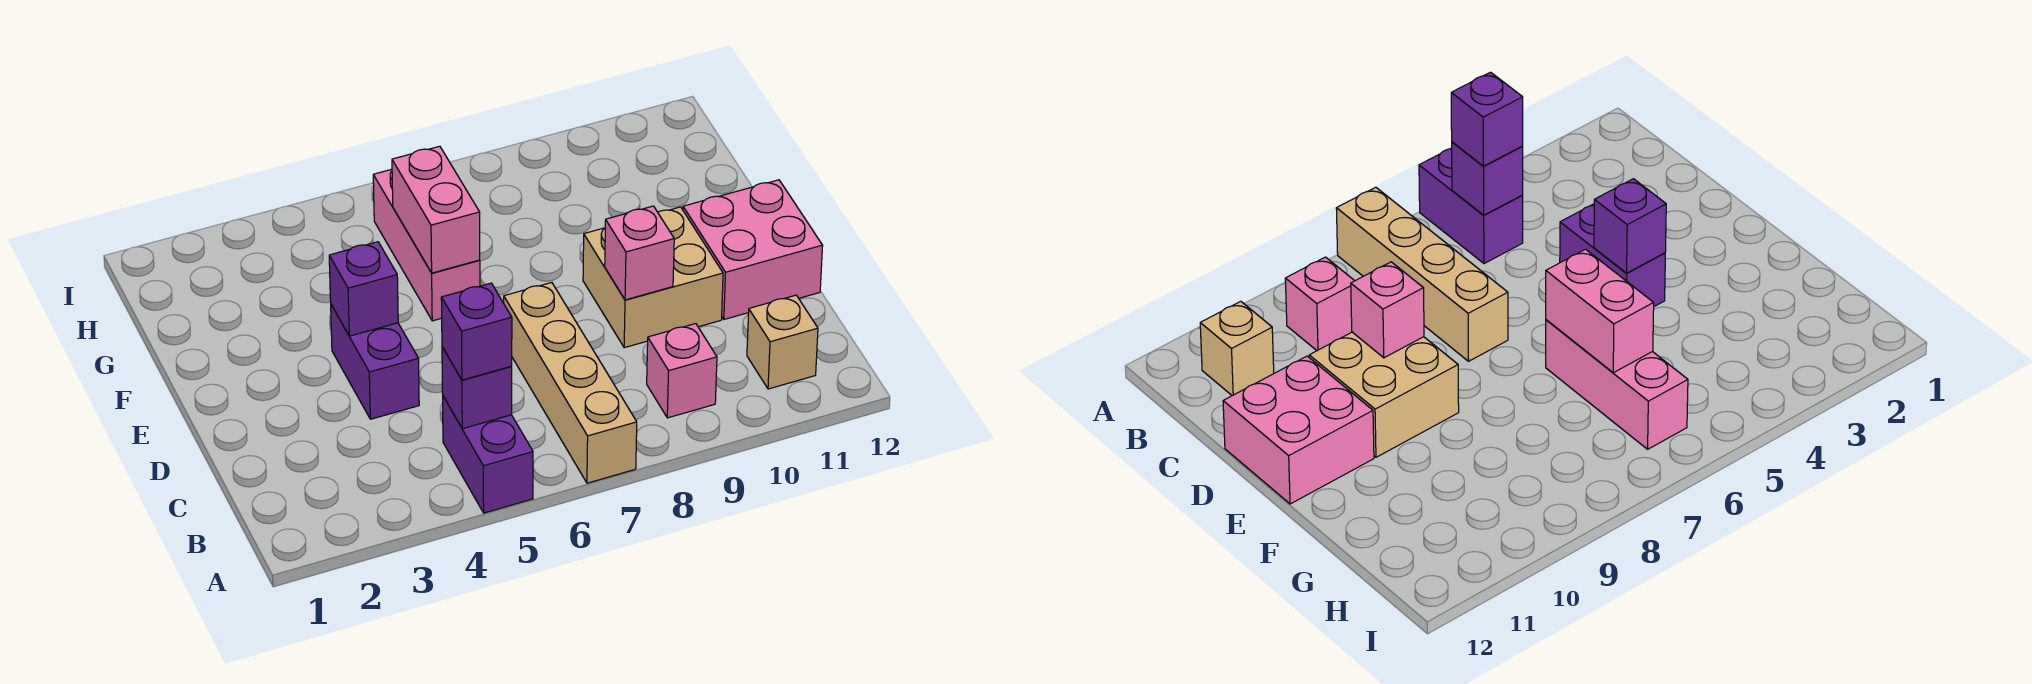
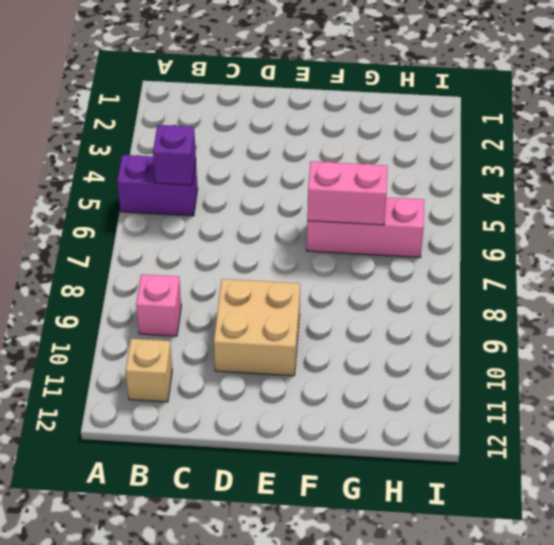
none -> tan 1x4 brick [504,283,637,483]
none -> purple 1x2 brick [331,305,419,419]
none -> pink 2x2 brick [683,180,823,319]

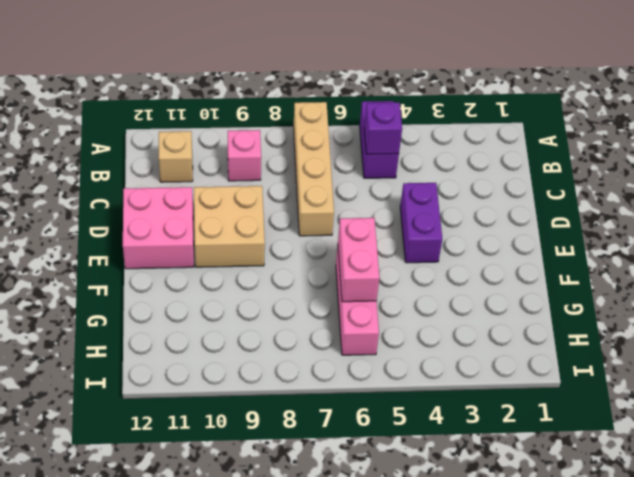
none -> pink 1x1 brick [605,206,674,300]
none -> purple 1x1 brick [329,242,398,336]
none -> purple 1x1 brick [441,283,512,380]

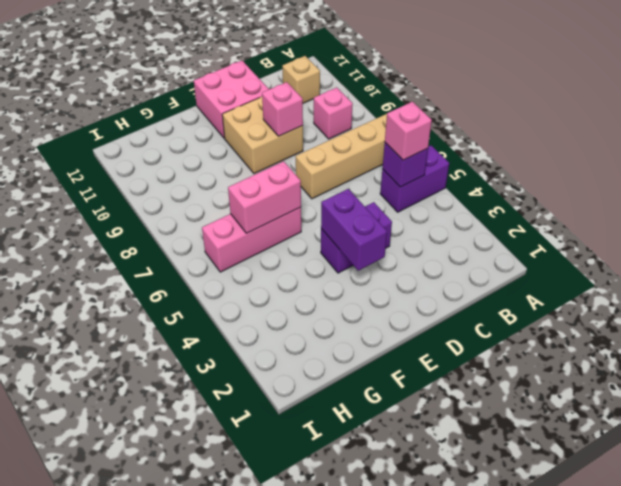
pink 1x1 brick [385,102,432,160] -> purple 1x1 brick [441,283,512,380]
purple 1x2 brick [321,189,387,271] -> purple 1x1 brick [329,242,398,336]

